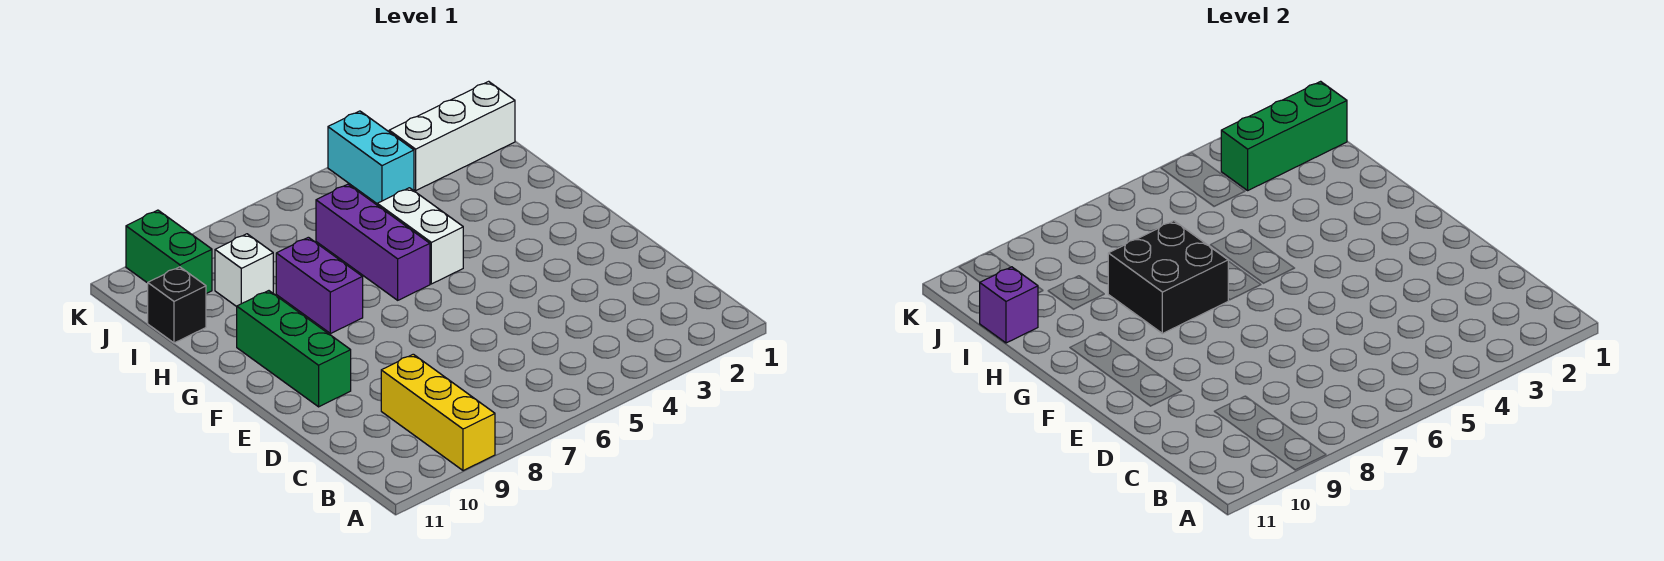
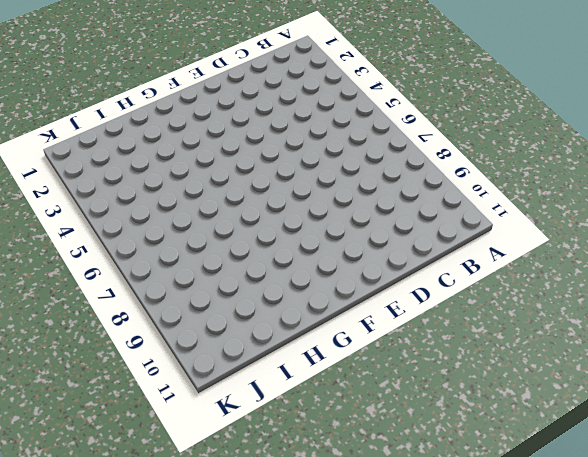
none -> yellow 1x3 brick [381,354,495,471]
none -> green 1x3 brick [237,291,351,407]
none -> white 1x2 brick [377,188,463,284]

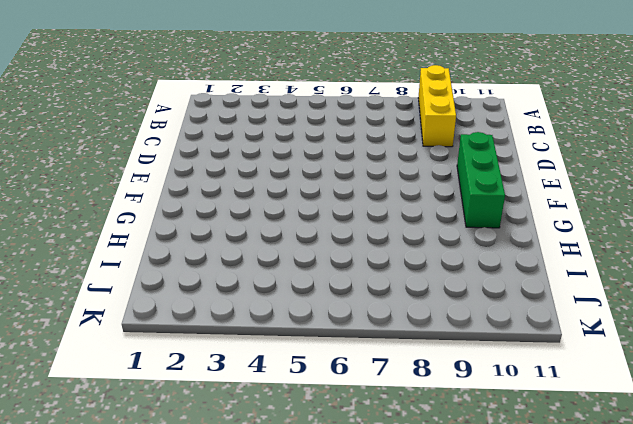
none -> white 1x2 brick [377,188,463,284]
none -> purple 1x3 brick [316,184,430,300]
none -> purple 1x2 brick [276,237,363,334]

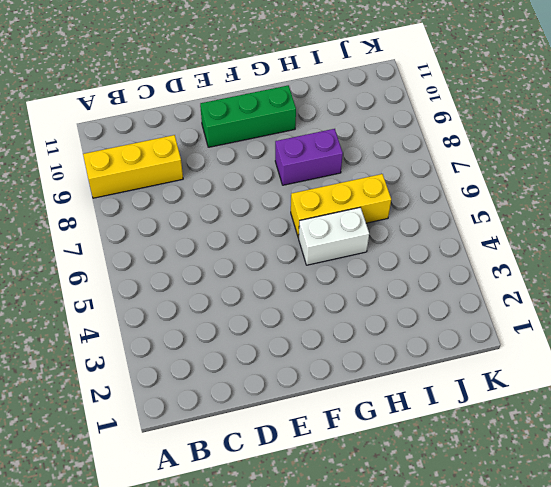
yellow 1x3 brick [291,174,391,238] -> purple 1x3 brick [316,184,430,300]
none -> white 1x1 brick [215,234,273,307]
none -> black 1x1 brick [148,267,206,343]
none -> white 1x3 brick [389,81,515,190]

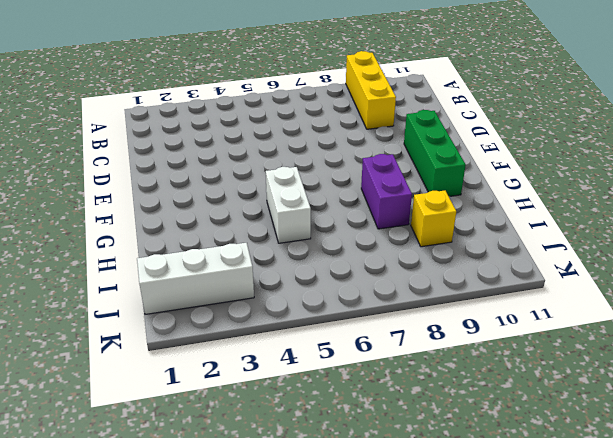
yellow 1x1 brick [411,191,456,247] -> white 1x1 brick [215,234,273,307]
none -> purple 1x3 brick [316,184,430,300]
none -> black 1x1 brick [148,267,206,343]
none -> cyan 1x2 brick [328,111,414,204]

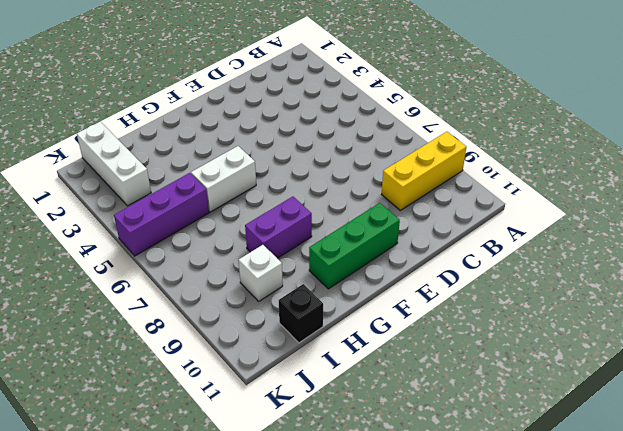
purple 1x3 brick [114,173,209,256] -> purple 1x3 brick moved to [316,184,430,300]
none -> cyan 1x2 brick [328,111,414,204]
none -> green 1x2 brick [126,210,212,294]
none -> black 2x2 brick [1108,221,1228,334]

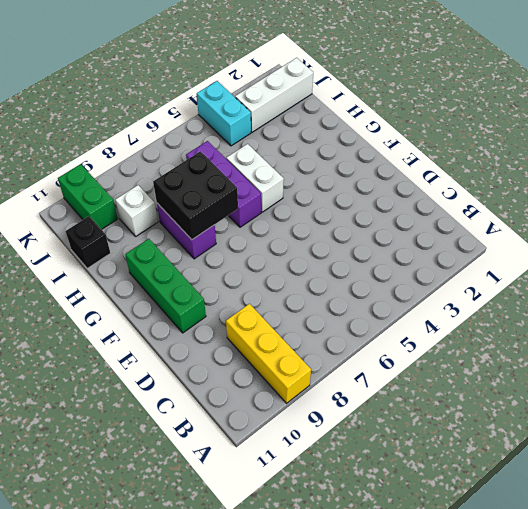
none -> purple 1x1 brick [980,267,1038,343]
none -> green 1x3 brick [1221,81,1347,190]

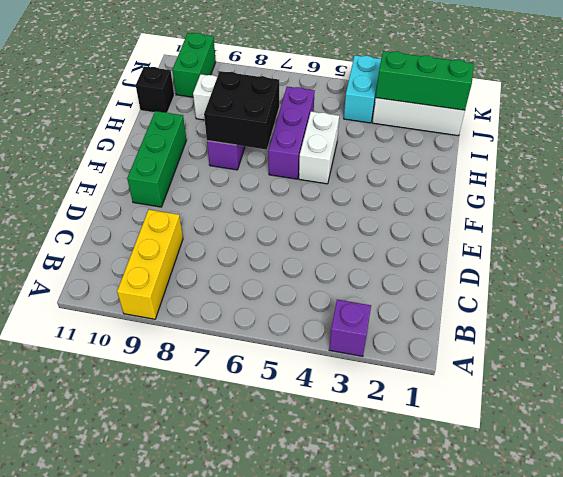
purple 1x1 brick [329,300,371,356] -> purple 1x1 brick moved to [980,267,1038,343]

